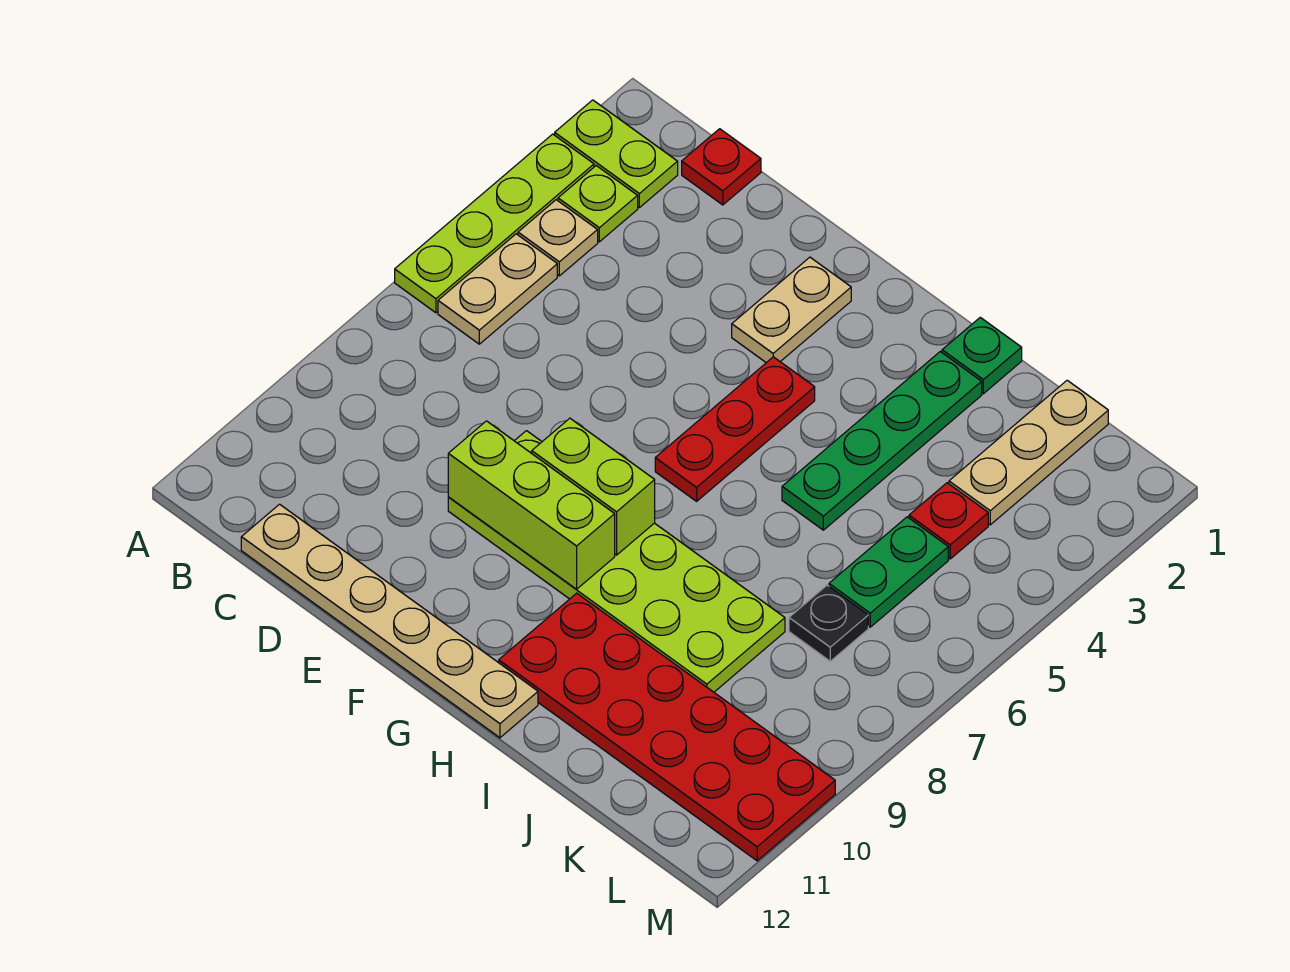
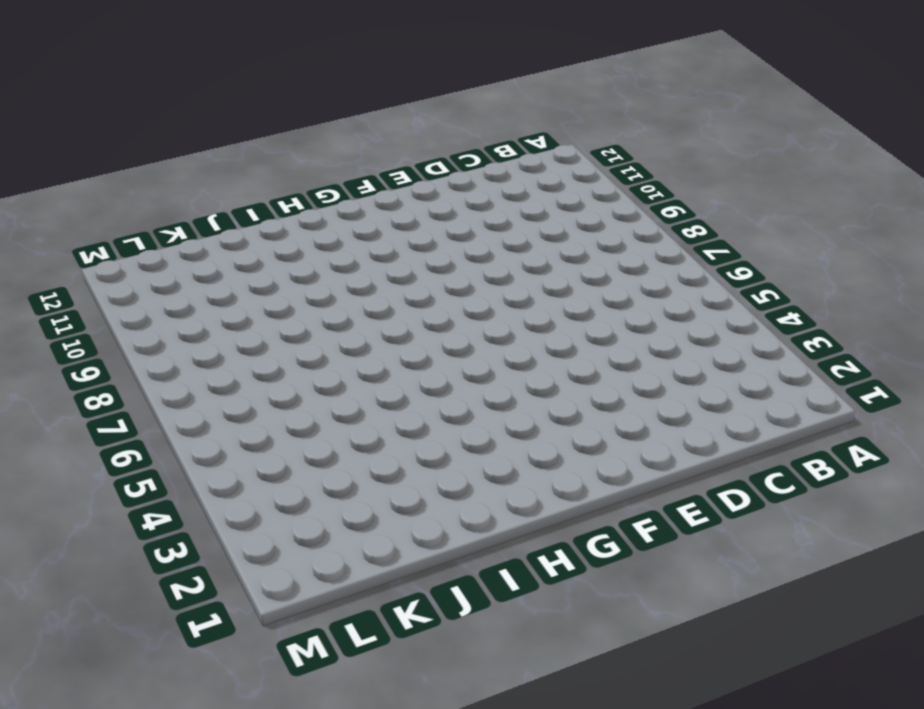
none -> lime 1x2 plate [555,100,678,208]
none -> lime 1x4 plate [395,134,594,313]
none -> lime 1x1 plate [558,166,638,242]

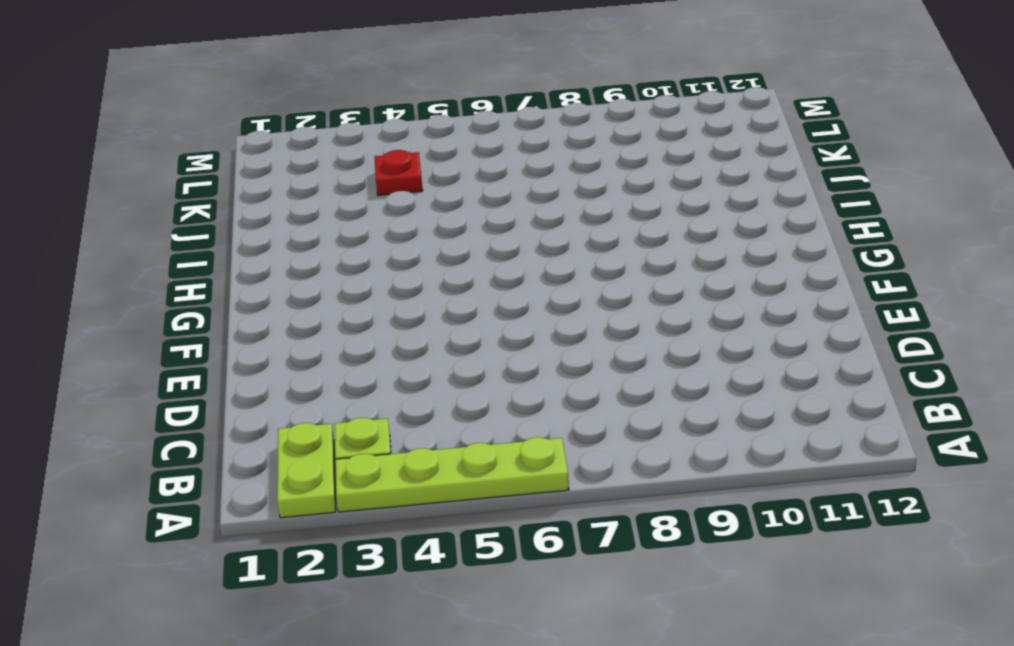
none -> tan 1x1 plate [518,200,598,276]
none -> tan 1x2 plate [438,234,557,344]
none -> red 1x1 plate [682,129,761,205]

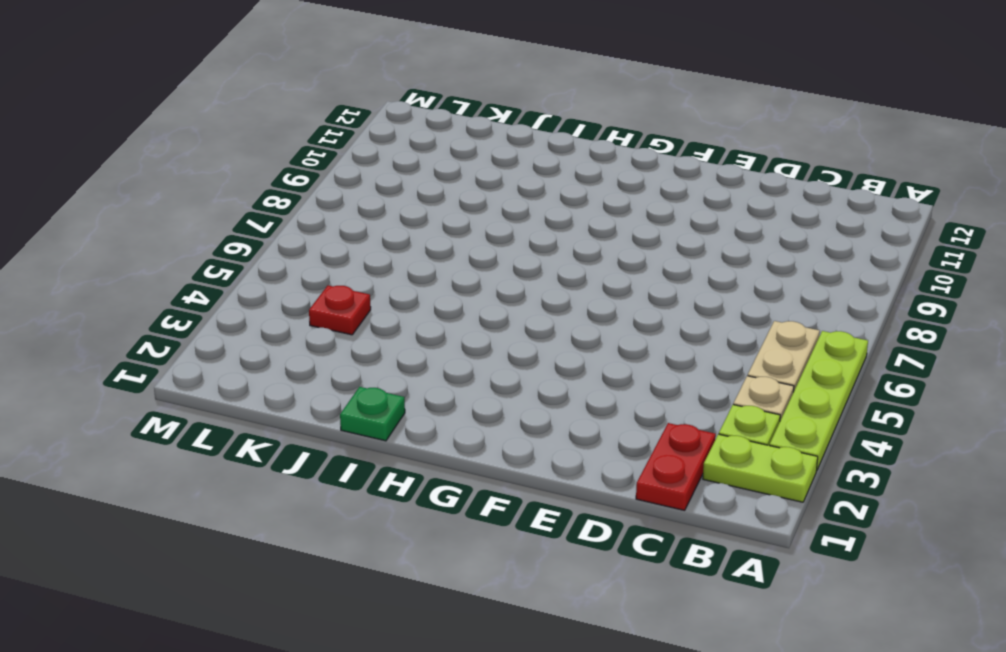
red 1x2 plate [636,423,716,510] -> red 1x1 plate [682,129,761,205]
none -> tan 1x6 plate [241,504,538,738]
none -> lime 2x6 plate [448,431,785,692]
none -> tan 1x2 plate [732,257,851,363]

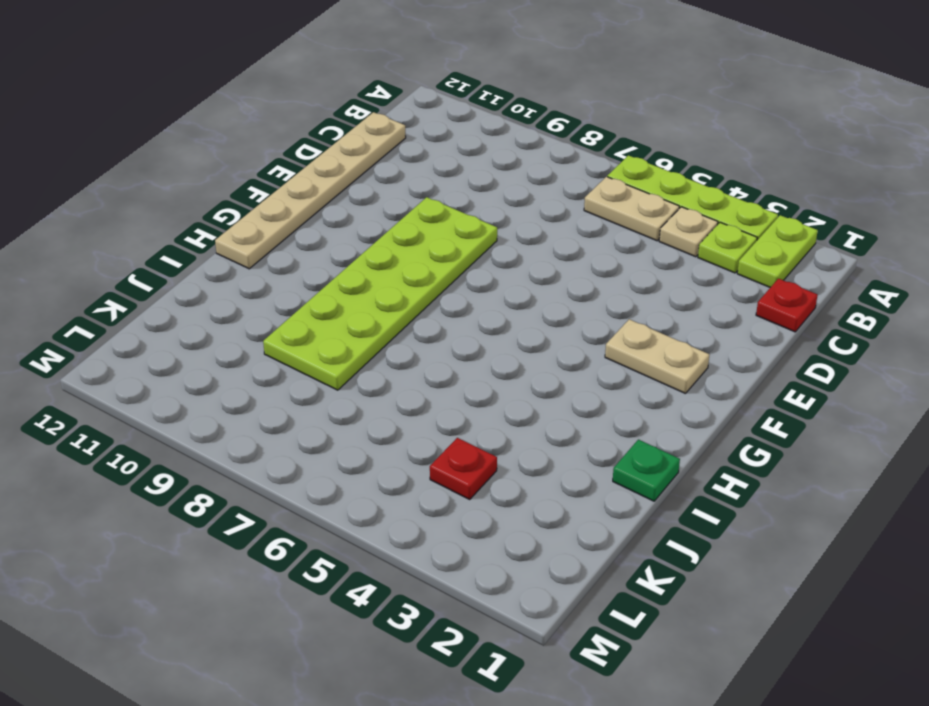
none -> red 1x3 plate [655,357,815,501]
none -> red 2x6 plate [499,593,835,861]
none -> green 1x4 plate [782,352,982,530]

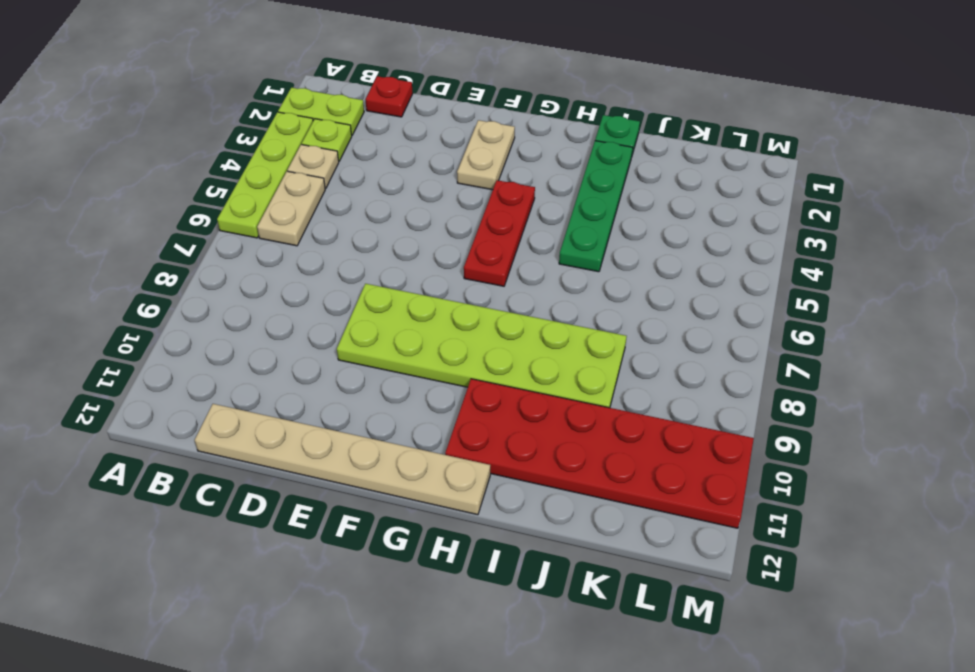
none -> tan 1x3 plate [949,380,1108,525]
none -> red 1x1 plate [909,483,988,559]
none -> green 1x2 plate [829,517,948,627]

